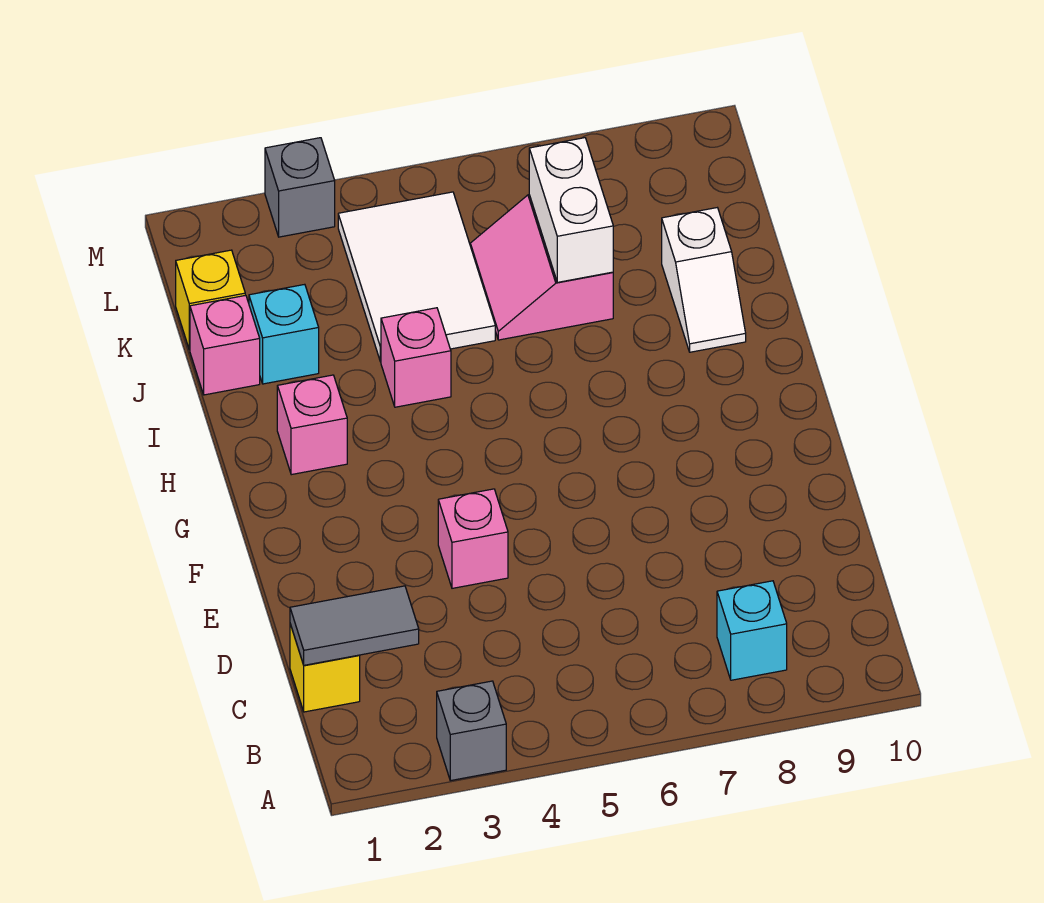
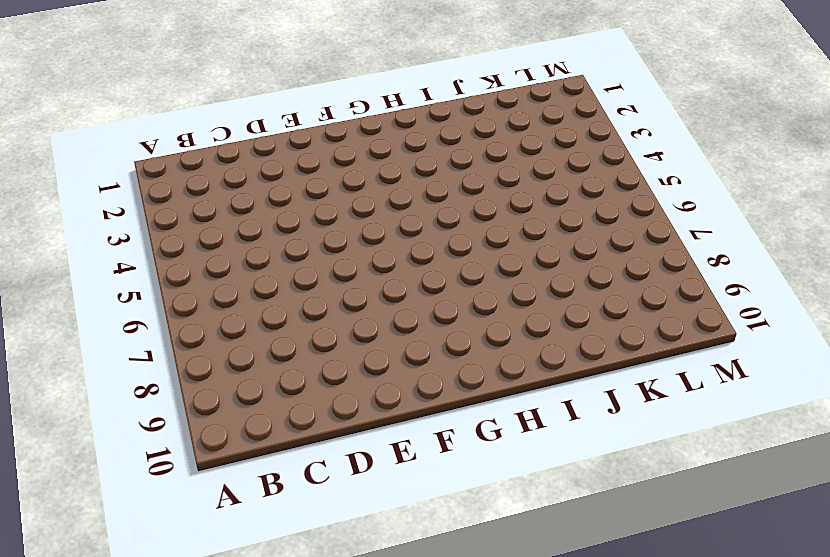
none -> grey 1x1 brick [437,681,506,781]
none -> cyan 1x1 brick [717,581,787,680]
none -> yellow 1x1 brick [290,624,360,712]

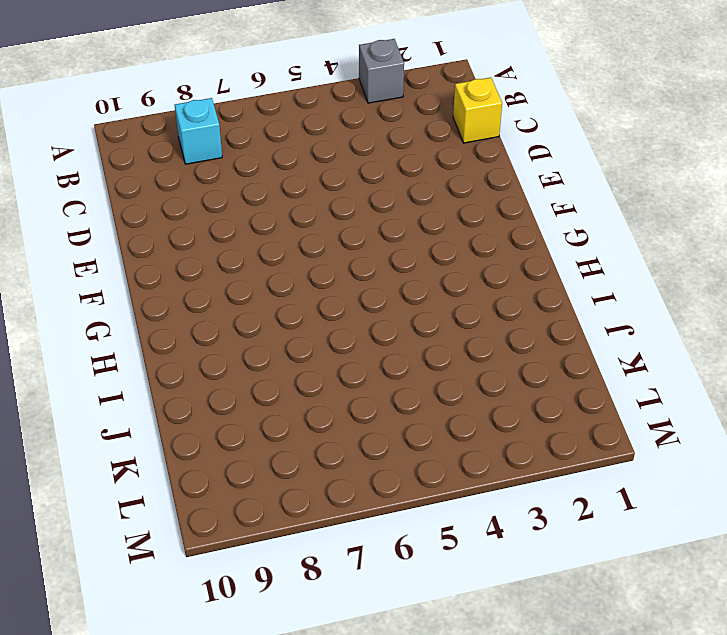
none -> pink 1x1 brick [438,489,508,588]
none -> pink 1x1 brick [277,375,347,475]
none -> pink 1x1 brick [381,308,451,407]

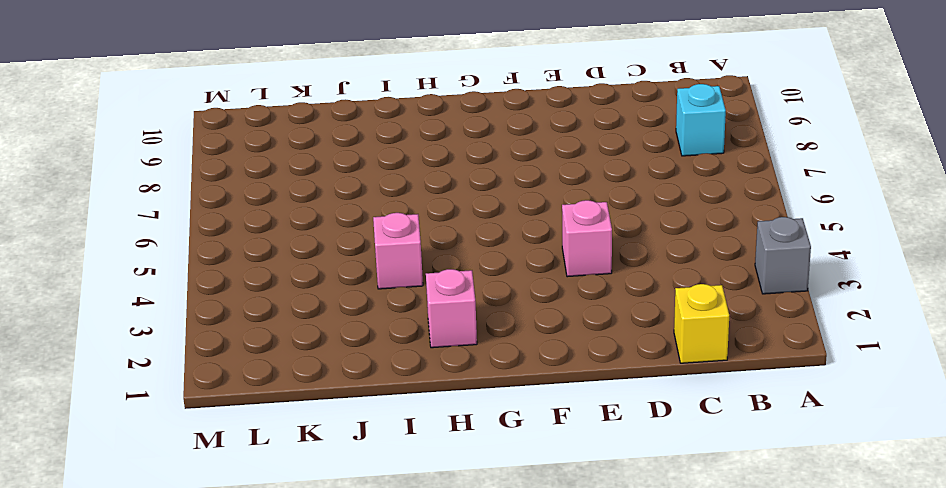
none -> white 1x2 slope [662,208,746,352]
none -> pink 1x1 brick [190,295,260,395]
none -> cyan 1x1 brick [249,284,319,384]

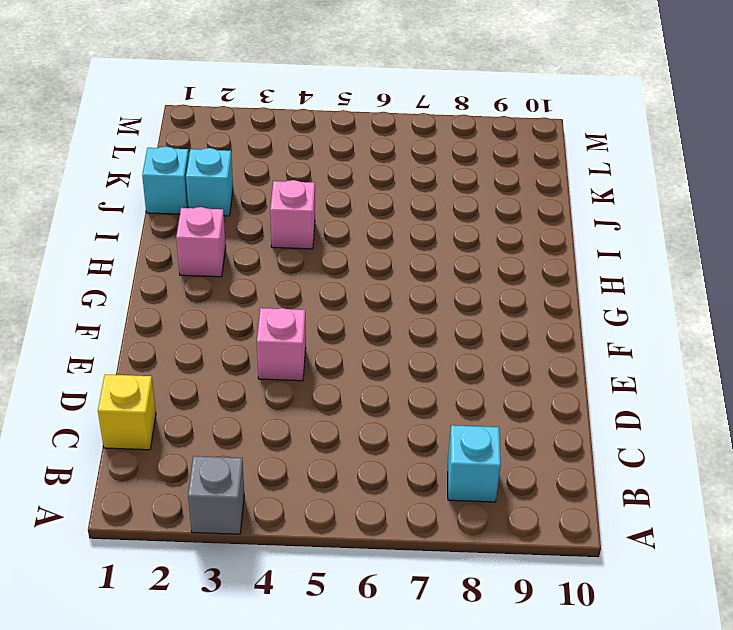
cyan 1x1 brick [142,146,189,214] -> pink 1x1 brick [190,295,260,395]
none -> white 1x2 slope [662,208,746,352]
none -> white 2x3 tile [338,192,495,362]
none -> pink 2x2 slope [470,195,613,340]

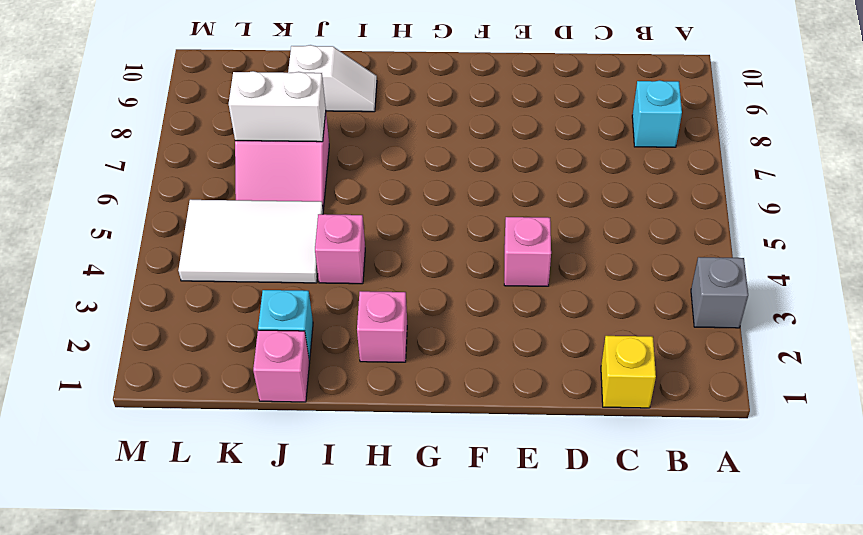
none -> yellow 1x1 brick [176,250,245,350]
none -> grey 1x1 brick [265,138,335,237]
none -> grey 1x2 tile [290,586,419,665]

